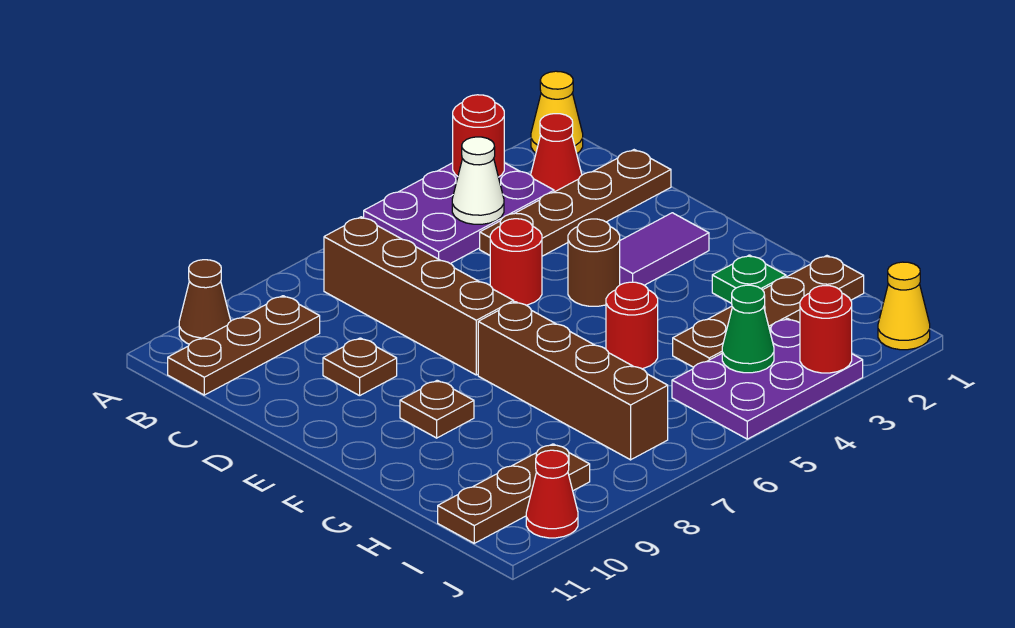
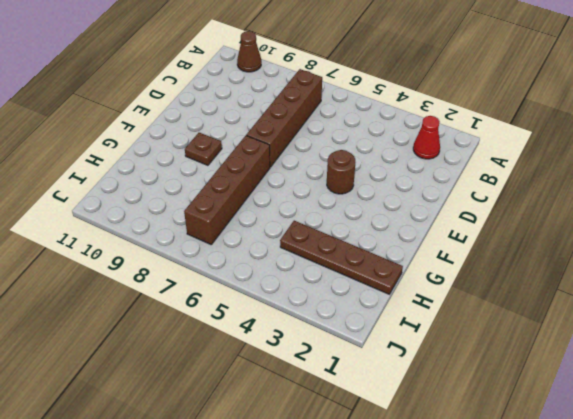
none -> yellow 1x1 cone [531,71,583,153]
none -> purple 2x3 plate [364,163,554,264]
none -> brown 1x3 plate [168,296,320,395]

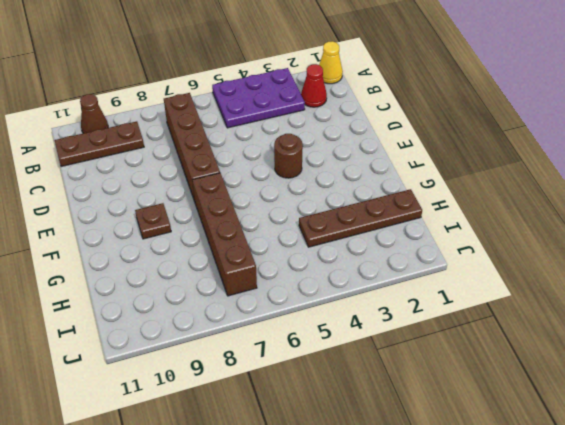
none -> brown 1x4 plate [480,150,671,256]
none -> red 1x1 round brick [490,219,542,305]
none -> brown 1x1 plate [323,338,397,396]

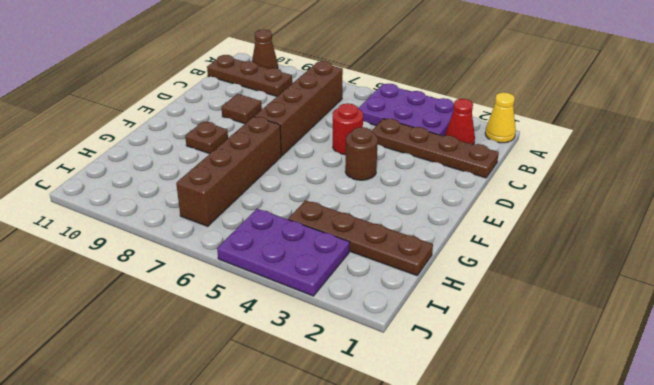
brown 1x1 tile [222,94,262,124] -> brown 1x1 plate [323,338,397,396]
none -> purple 1x2 tile [620,213,709,285]
none -> green 1x1 plate [712,255,786,303]
none -> red 1x1 round brick [606,282,658,369]

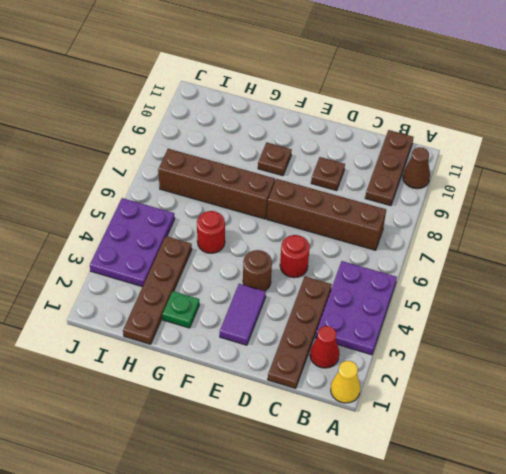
none -> brown 1x3 plate [438,444,590,543]
none -> yellow 1x1 cone [878,262,930,350]
none -> red 1x1 cone [526,450,578,538]

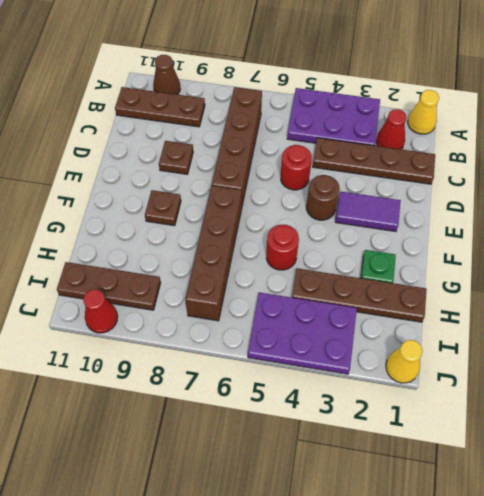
none -> red 1x1 round brick [453,95,504,177]
none -> white 1x1 cone [452,137,504,224]
none -> green 1x1 cone [722,285,774,373]

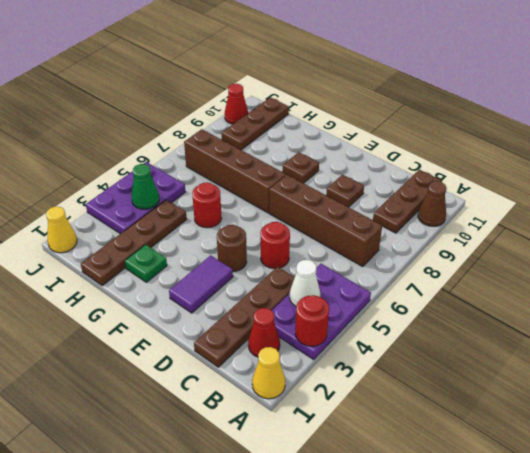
none -> red 1x1 round brick [800,286,852,373]

